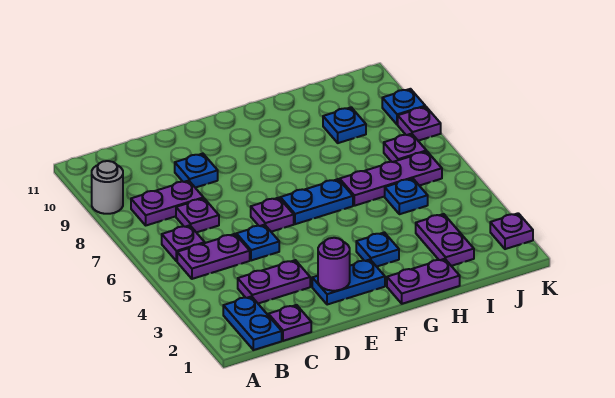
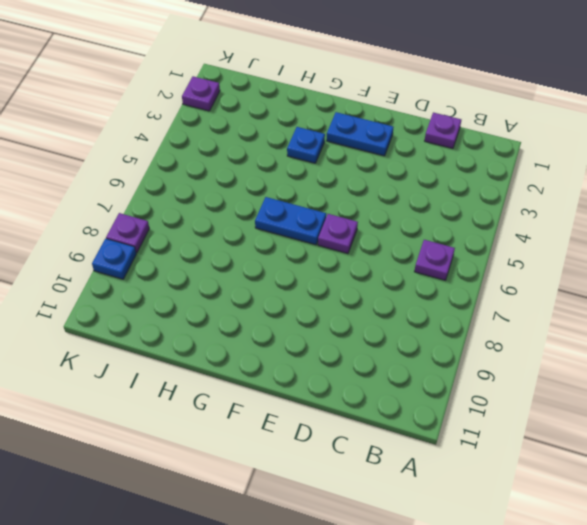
none -> grey 1x1 round brick [92,161,123,214]
none -> blue 1x2 plate [223,296,282,350]
none -> purple 1x2 plate [177,234,250,279]

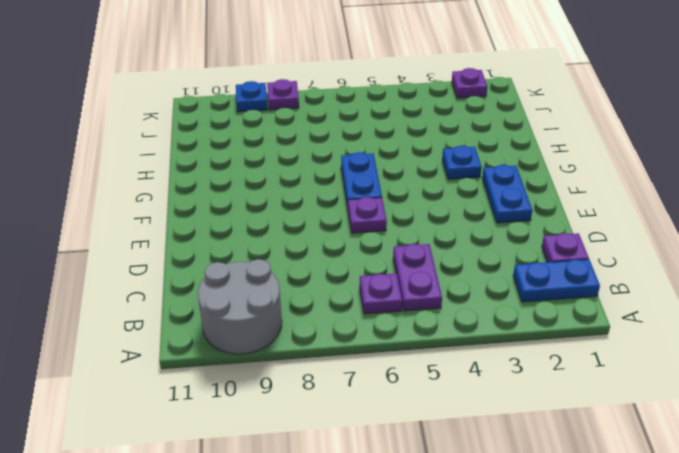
grey 2x2 round brick [198,259,282,354] -> grey 1x1 round brick [92,161,123,214]
none -> purple 1x2 plate [131,181,203,225]
none -> purple 1x2 plate [238,260,310,303]
none -> purple 1x1 plate [176,198,219,232]

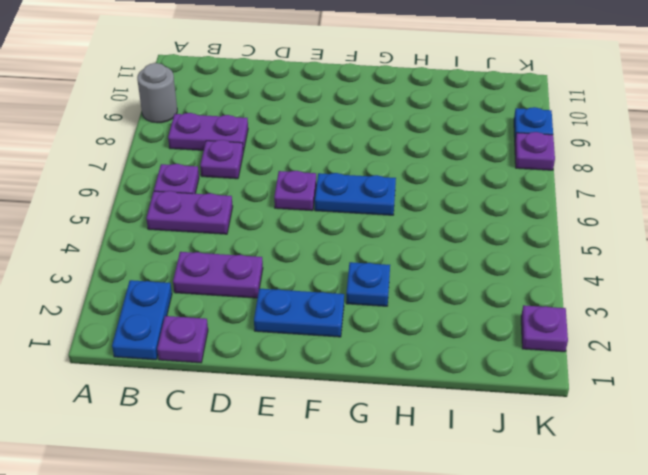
none -> blue 1x1 plate [236,225,279,261]
none -> blue 1x1 plate [175,154,218,188]
none -> purple 1x2 plate [387,259,460,304]

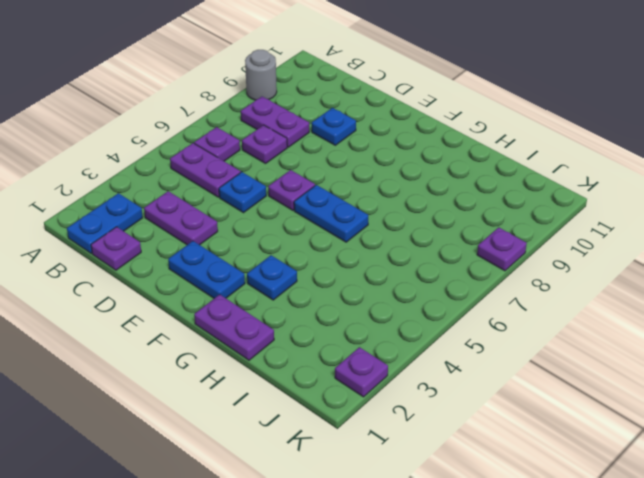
none -> purple 1x3 plate [340,151,442,206]
none -> purple 1x2 plate [416,214,474,266]
none -> blue 1x1 plate [385,178,428,214]

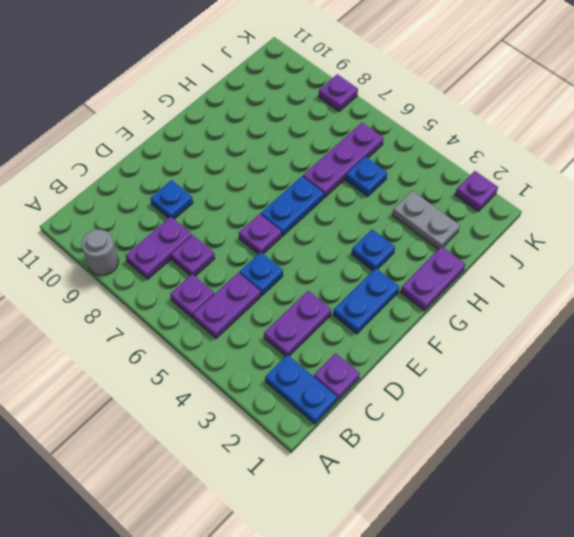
grey 1x2 plate [392,191,460,249] -> purple 1x2 plate [416,214,474,266]
none -> blue 1x1 plate [323,107,366,143]
none -> purple 1x1 plate [384,134,426,162]
none -> blue 1x1 plate [382,89,425,125]

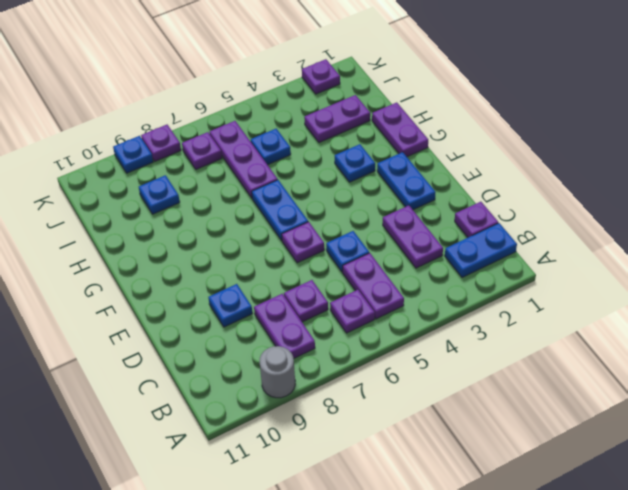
none -> purple 1x1 round brick [318,238,350,291]

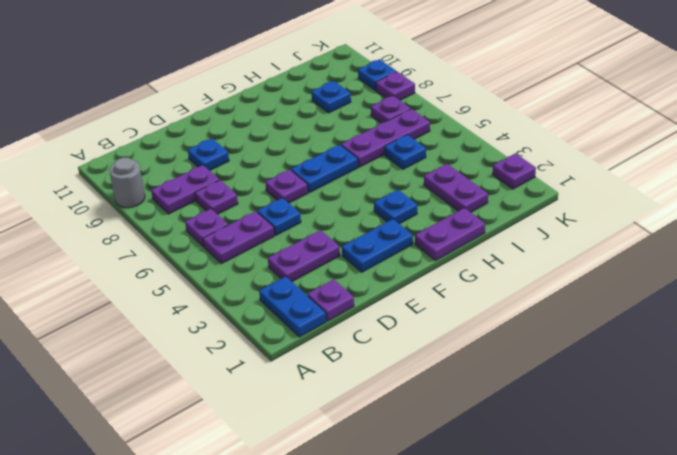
none -> purple 1x1 round brick [318,238,350,291]

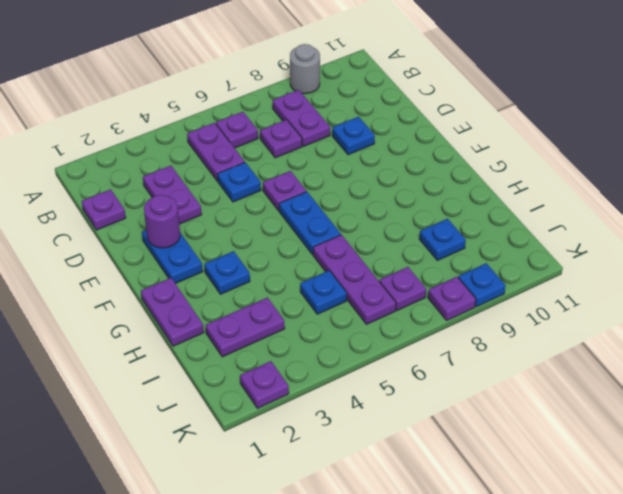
none -> blue 1x2 plate [223,296,282,350]

